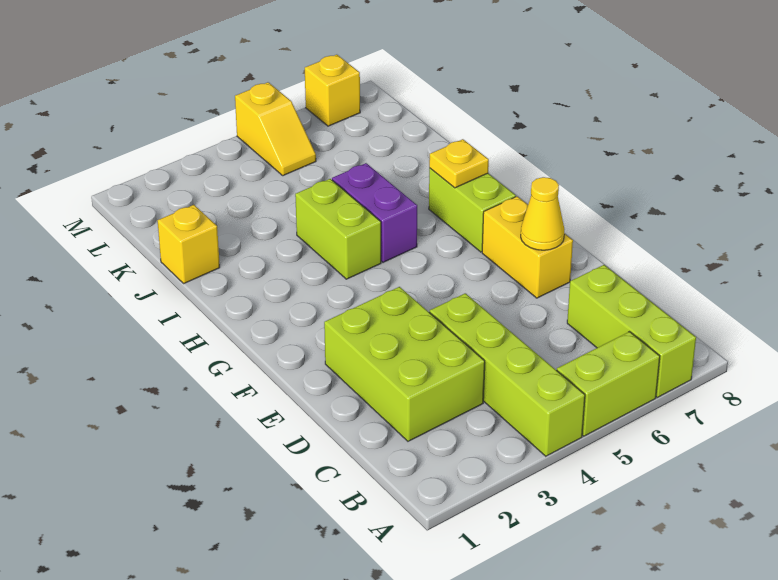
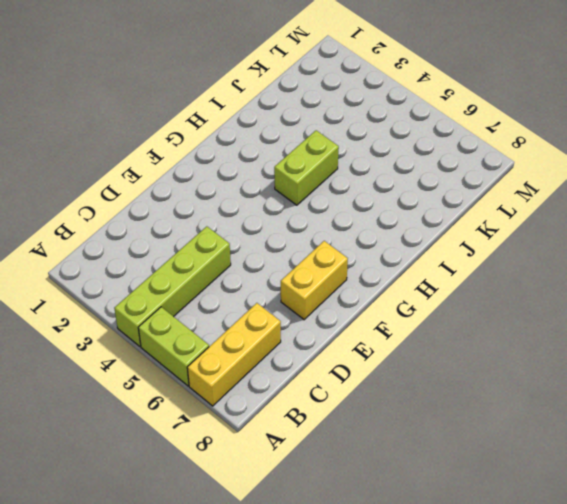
yellow 1x3 brick [187,303,281,406] -> lime 1x3 brick [567,265,696,397]
none -> lime 2x3 brick [324,287,485,441]
none -> lime 1x2 brick [429,168,516,252]
none -> purple 1x2 brick [332,163,417,262]

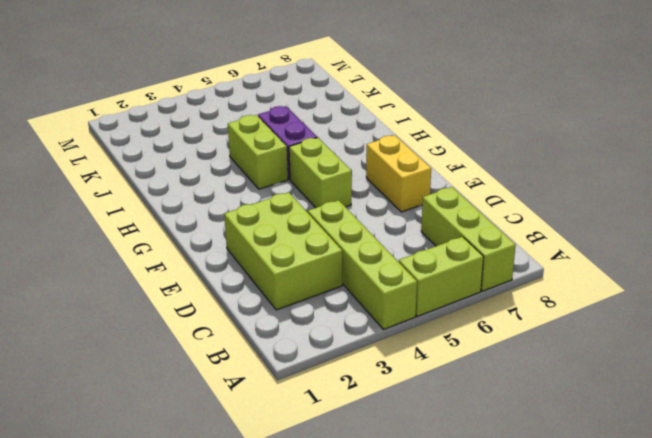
lime 1x2 brick [289,138,352,208] -> lime 1x2 brick moved to [429,168,516,252]
none -> yellow 1x1 brick [158,205,220,283]
none -> yellow 1x2 slope [235,82,316,176]
none -> yellow 1x1 brick [305,55,360,126]

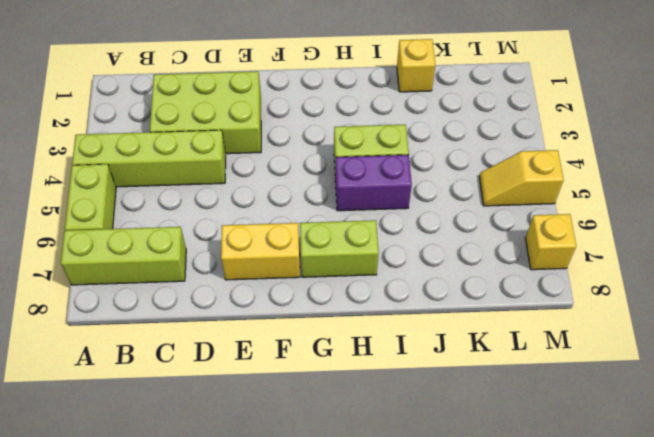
none -> yellow 1x1 cone [521,177,564,250]
none -> yellow 1x1 plate [429,139,489,188]

